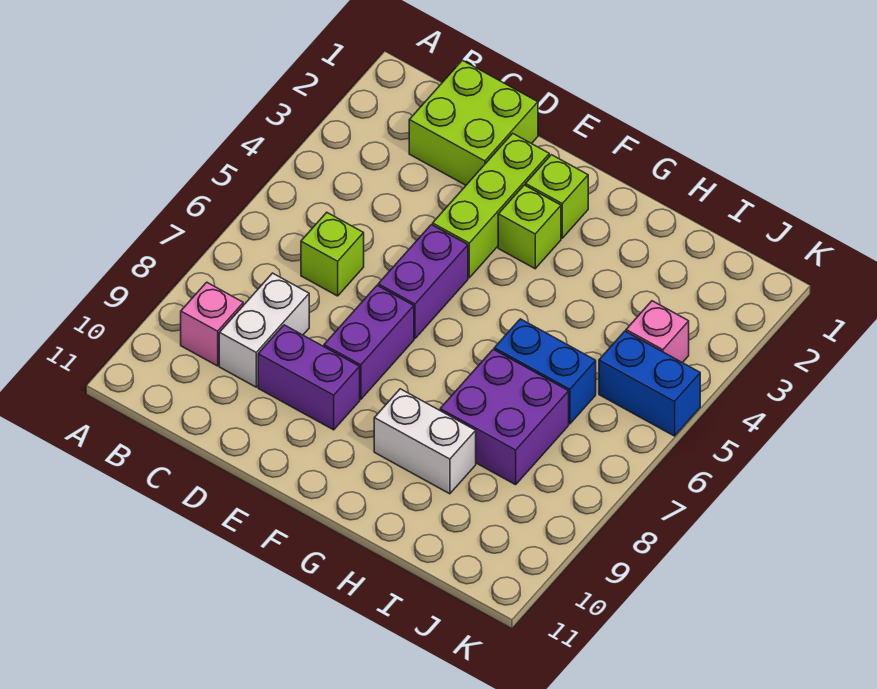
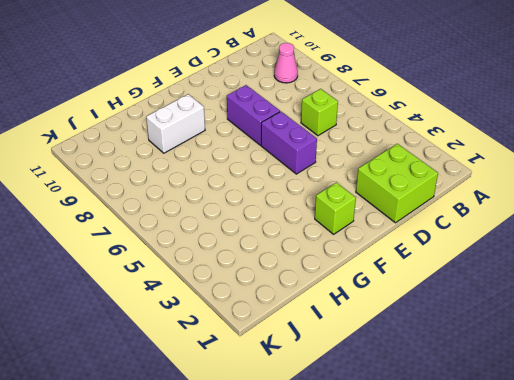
pink 1x1 cone [274,43,298,83] -> pink 1x1 brick [181,282,243,366]
none -> white 1x2 brick [219,273,309,387]
none -> purple 1x2 brick [258,325,360,430]
none -> lime 1x3 brick [433,133,549,278]

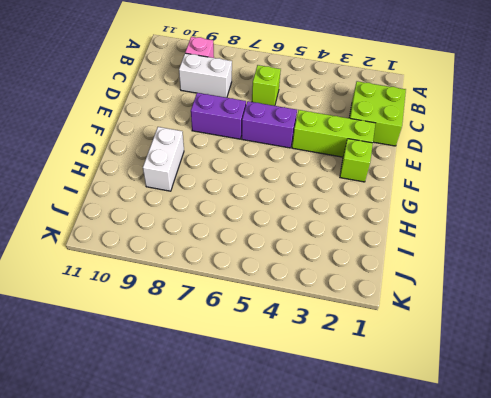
none -> purple 1x2 brick [258,325,360,430]
none -> lime 1x1 brick [498,185,561,269]
none -> blue 1x2 brick [494,319,596,424]

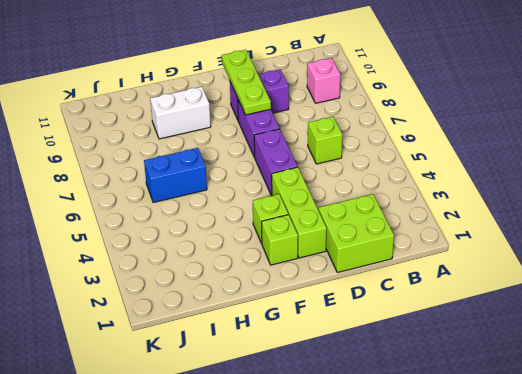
lime 1x3 plate [222,50,271,115] -> none
none -> white 1x2 brick [219,273,309,387]
none -> purple 2x2 brick [440,349,569,485]
none -> pink 1x1 brick [626,301,689,363]

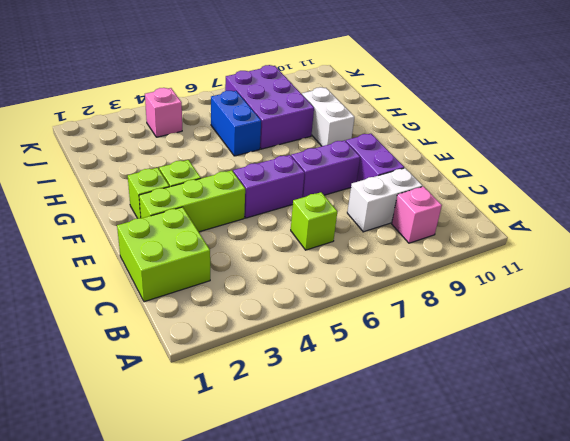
purple 2x3 brick [225,65,314,149] -> purple 2x2 brick [440,349,569,485]
none -> blue 1x2 brick [599,331,700,436]

